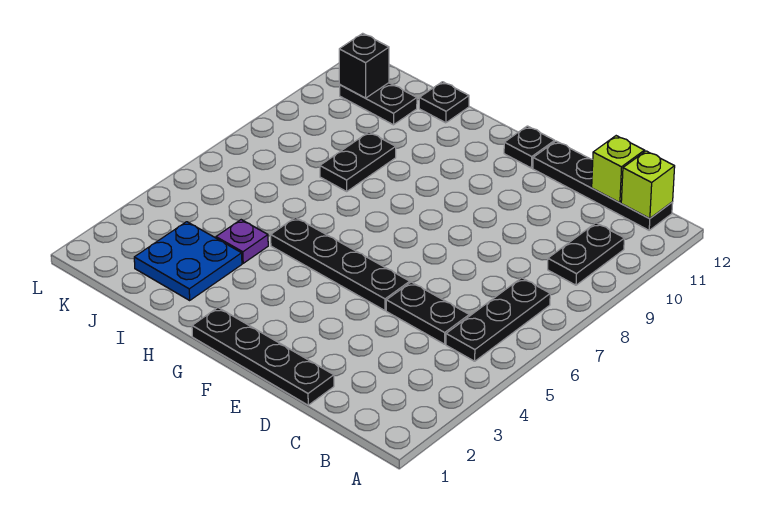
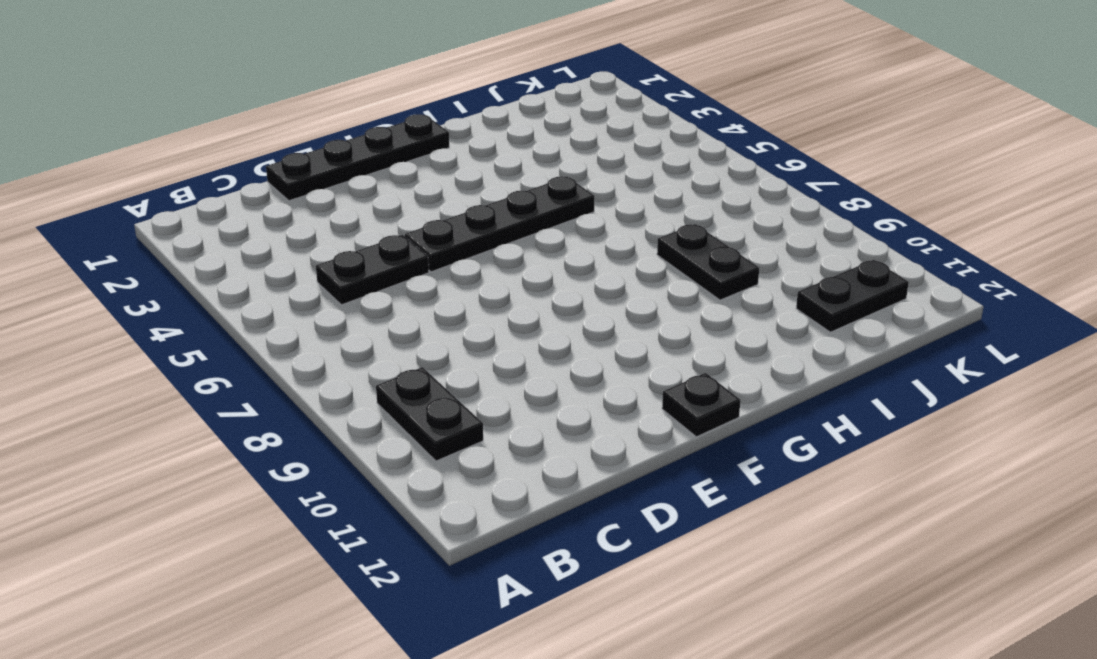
none -> black 1x3 plate [446,278,550,361]
none -> black 1x4 plate [533,141,673,230]
none -> blue 2x2 plate [134,222,242,300]

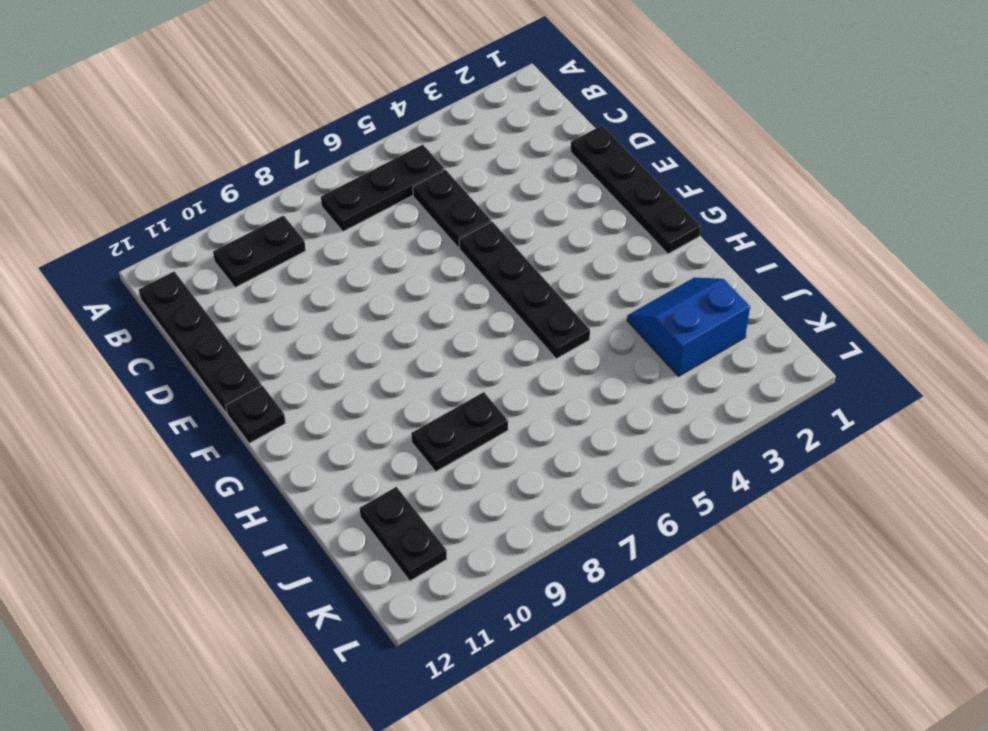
blue 2x2 slope [627,278,750,376] -> blue 2x2 plate [134,222,242,300]
none -> purple 1x1 plate [216,220,268,263]
none -> black 1x1 plate [419,82,469,123]
none -> lime 1x1 brick [621,151,675,219]

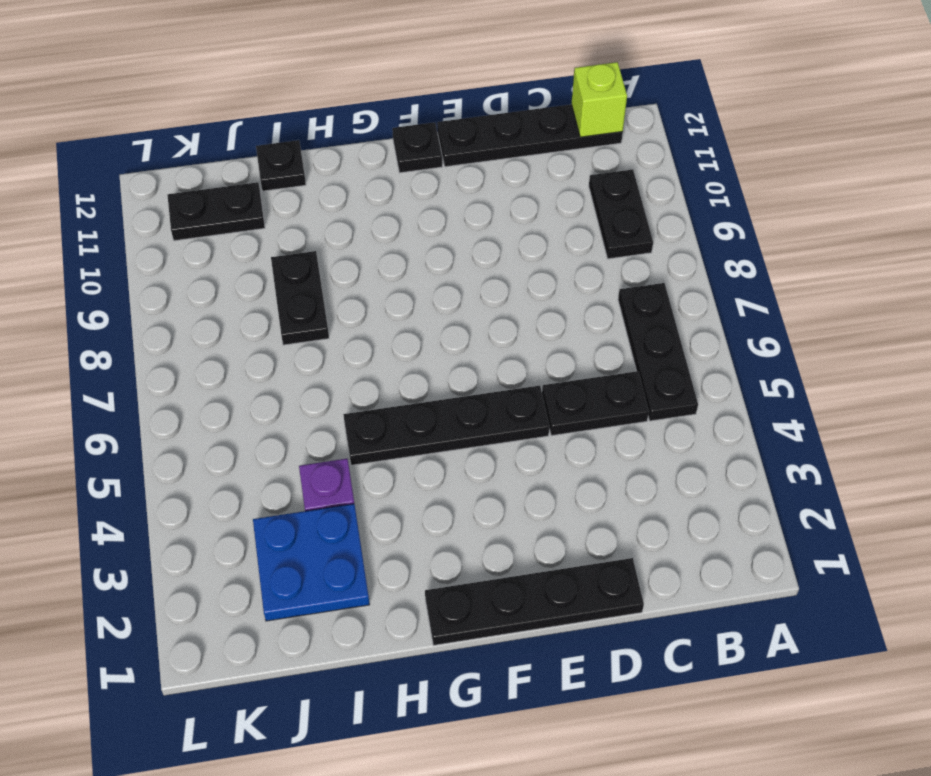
none -> lime 1x1 brick [592,136,644,203]
none -> black 1x1 brick [339,33,389,98]

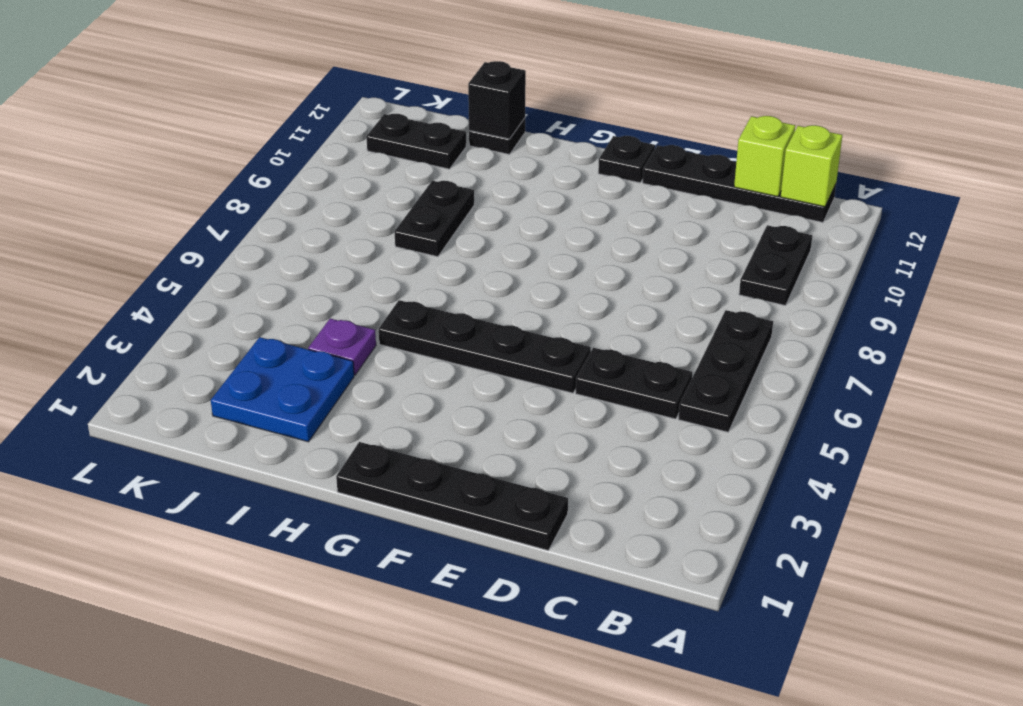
black 1x1 brick [468,61,526,139] -> black 1x1 brick moved to [339,33,389,98]

